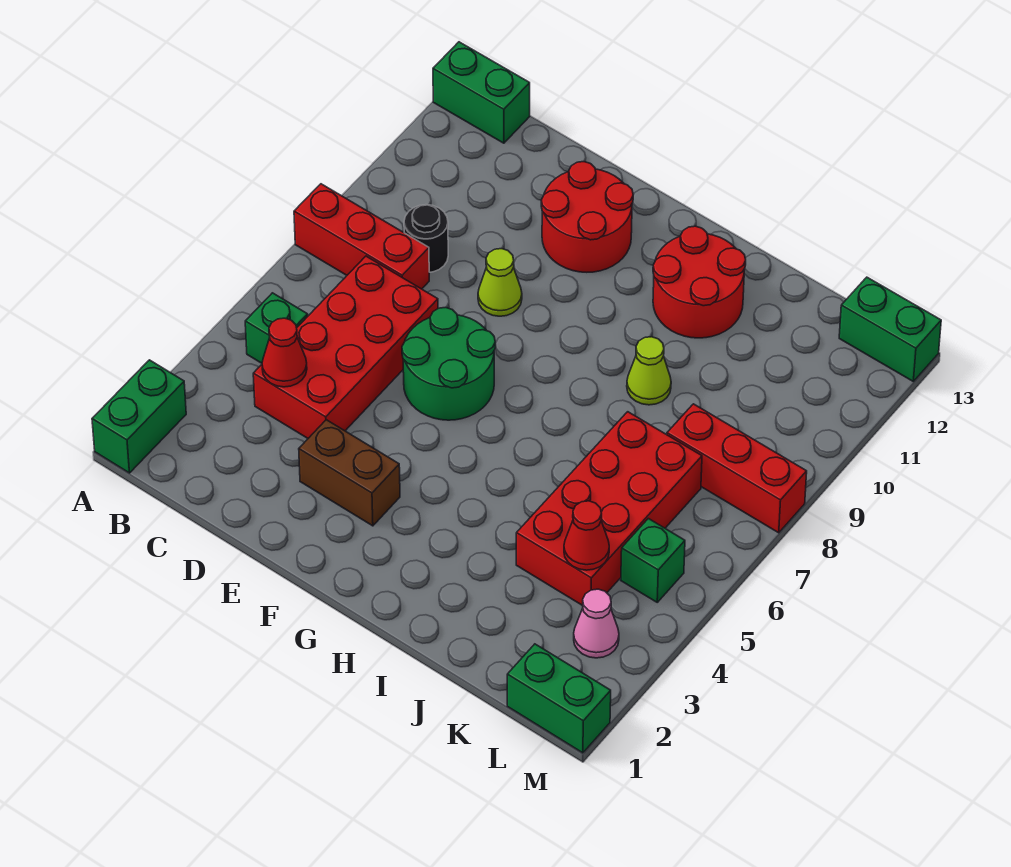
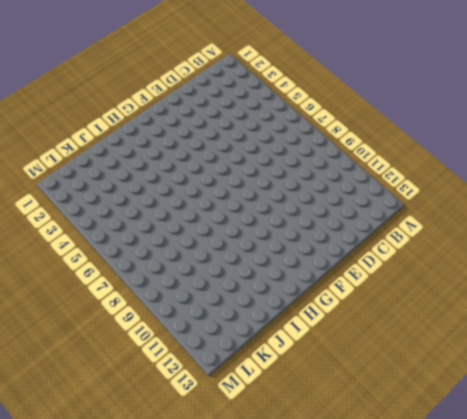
none -> green 1x2 brick [92,360,186,473]
none -> red 1x3 brick [294,184,429,289]
none -> green 1x2 brick [433,42,530,143]

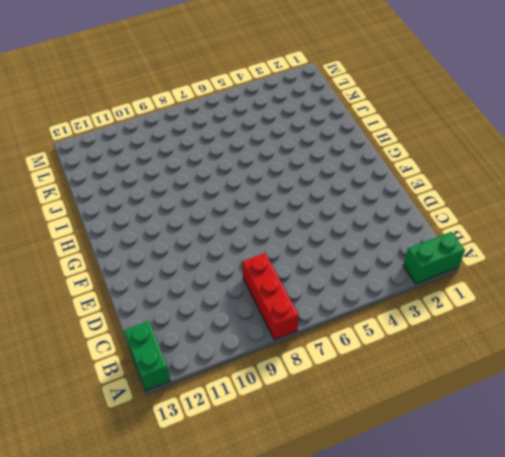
none -> green 1x1 brick [245,293,308,363]
none -> red 2x4 brick [253,256,438,438]
none -> black 1x1 round brick [404,205,448,272]

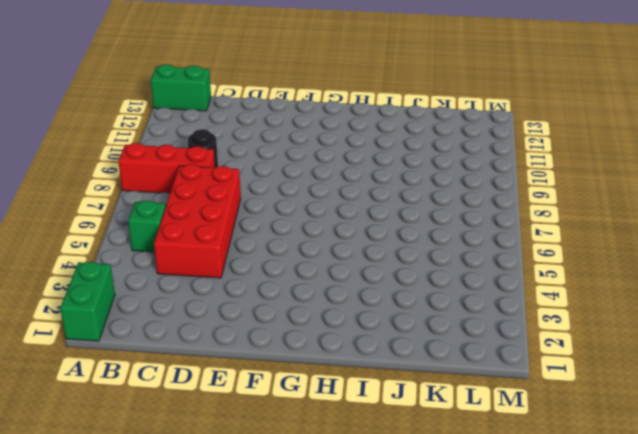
none -> brown 1x2 brick [299,420,400,526]
none -> green 2x2 round brick [402,307,495,420]
none -> lime 1x1 cone [478,249,522,316]

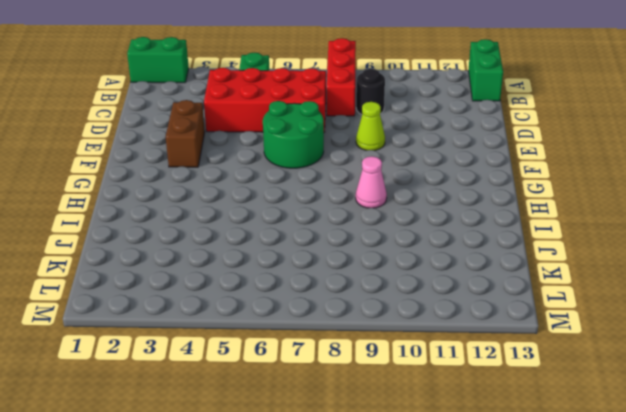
pink 1x1 cone [356,156,387,208] -> pink 1x1 cone moved to [574,589,619,658]
none -> red 2x2 round brick [541,162,633,272]
none -> red 2x2 round brick [653,226,746,338]
none -> lime 1x1 cone [627,337,671,405]

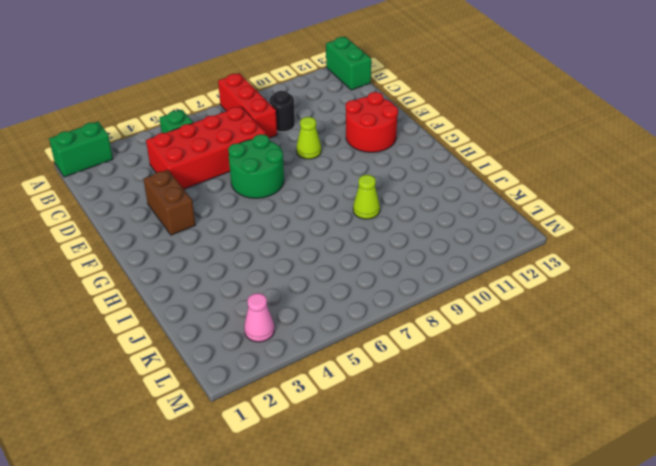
none -> red 2x2 round brick [653,226,746,338]
none -> red 2x4 brick [516,412,702,606]
none -> red 1x3 brick [667,404,807,533]

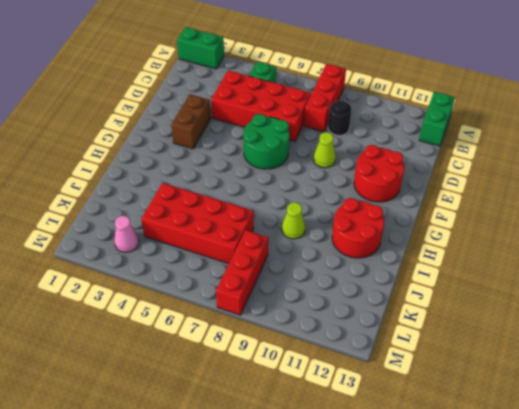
none -> green 1x2 brick [507,644,611,753]
none -> green 1x1 brick [621,519,685,602]
none -> green 1x2 brick [839,277,941,381]

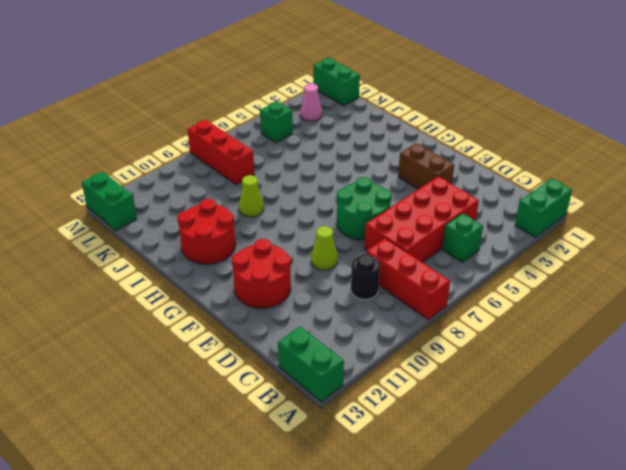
none -> red 2x4 brick [516,412,702,606]
none -> red 1x1 cone [262,318,307,387]
none -> red 1x1 cone [564,501,609,570]

